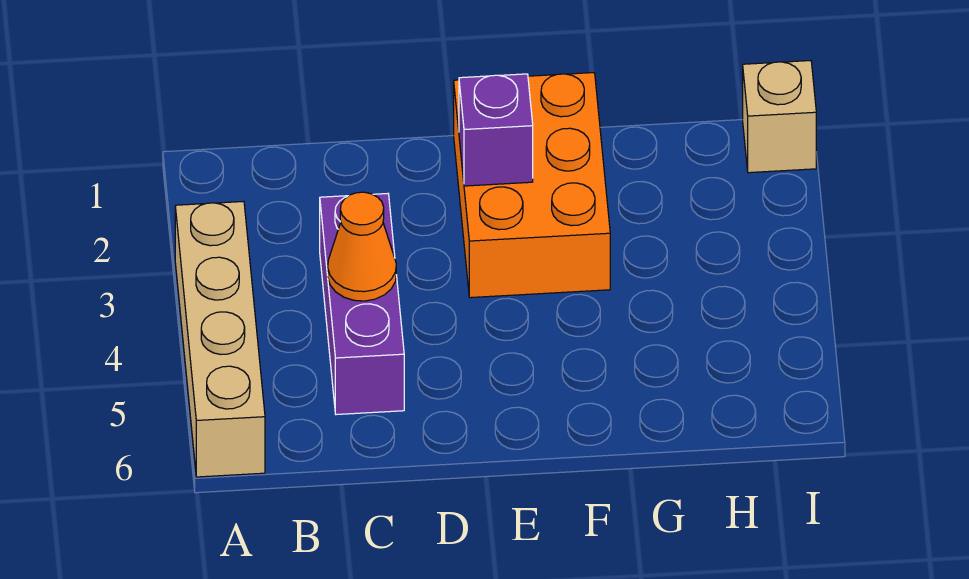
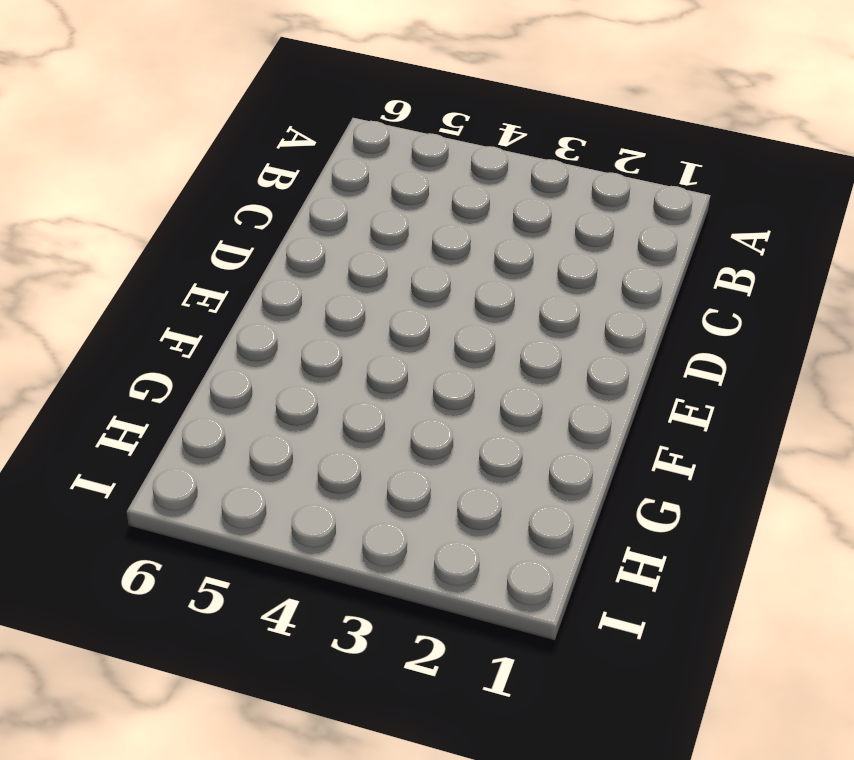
none -> tan 1x4 brick [175,201,265,477]
none -> purple 1x3 brick [320,194,404,415]

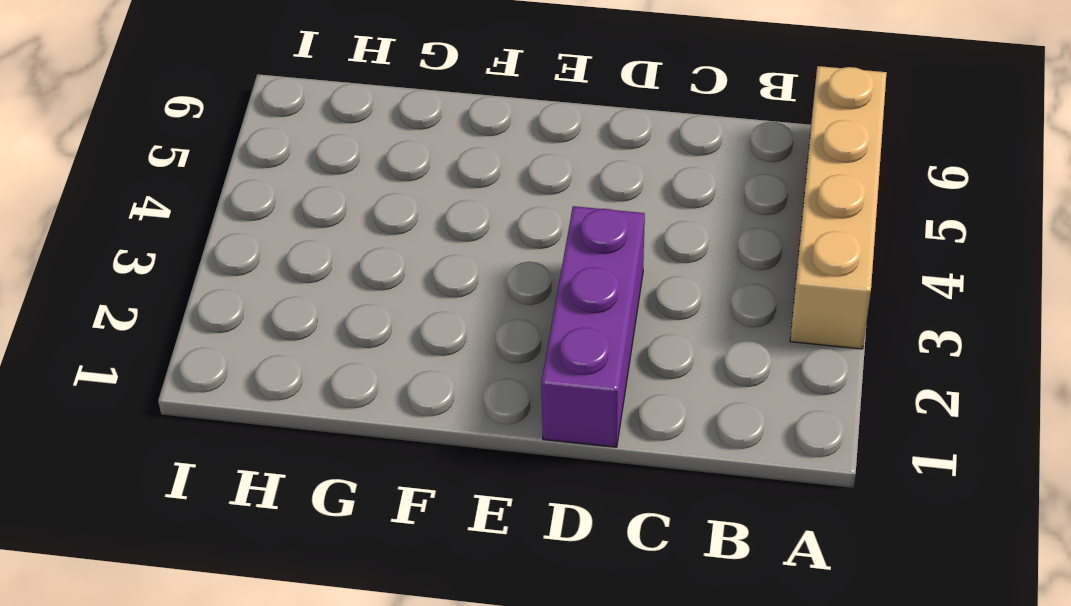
purple 1x3 brick [541,206,645,447] -> purple 1x3 brick moved to [320,194,404,415]
none -> orange 2x3 brick [454,73,610,298]
none -> tan 1x1 brick [743,61,816,173]

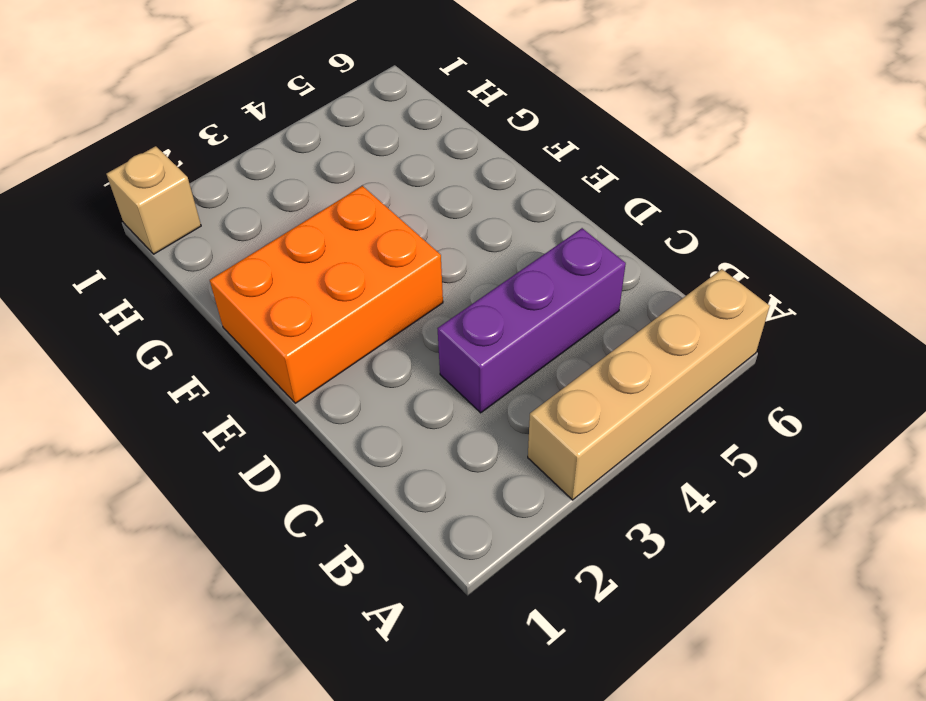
none -> orange 1x1 cone [328,192,396,301]
none -> purple 1x1 brick [459,74,533,186]

